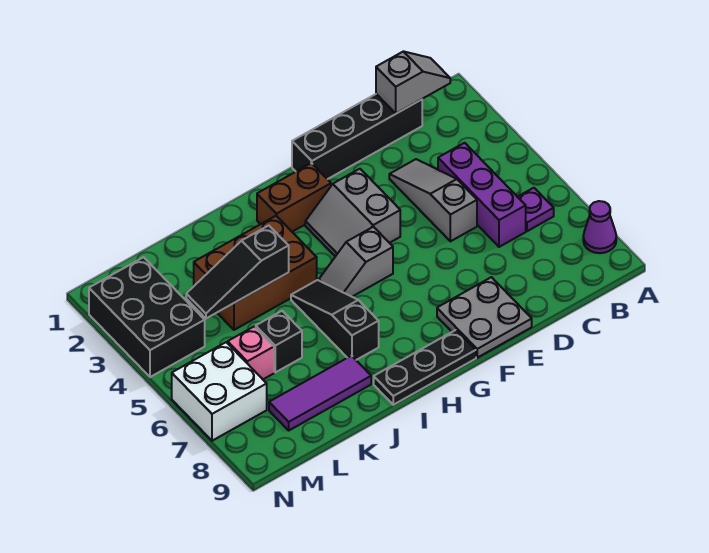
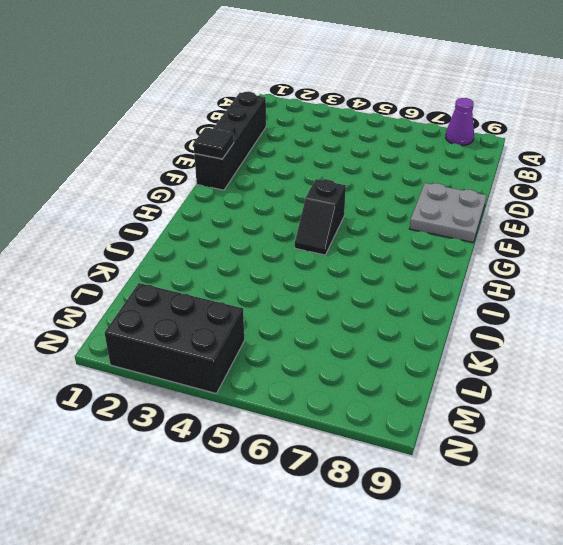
black 1x1 tile [194,127,234,159] -> none
black 1x2 slope [295,179,346,255] -> grey 1x2 slope [319,227,393,297]
none -> purple 1x1 plate [518,188,554,231]
none -> purple 1x3 brick [438,143,526,247]
none -> grey 1x3 slope [389,159,477,241]

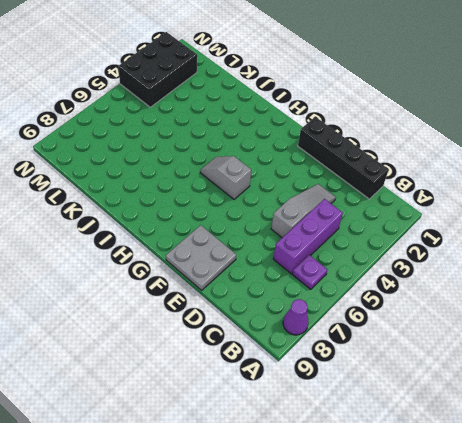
none -> grey 2x2 slope [305,169,400,256]
none -> brown 1x2 brick [257,163,331,232]
none -> black 1x3 plate [374,330,476,405]

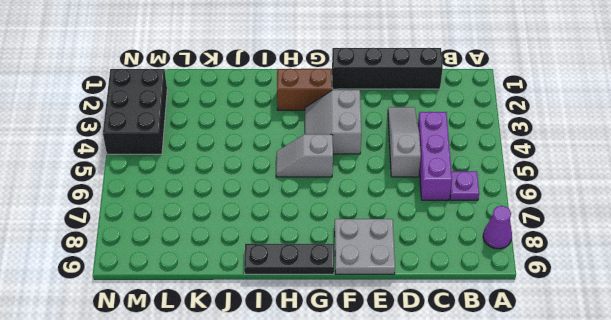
none -> brown 2x3 brick [194,216,317,330]
none -> black 1x3 slope [291,280,379,360]
none -> purple 1x3 tile [269,356,371,430]

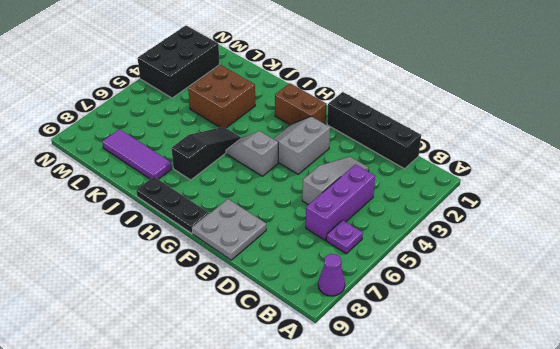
brown 2x2 brick [188,65,255,128] -> brown 2x3 brick [194,216,317,330]
none -> black 1x1 brick [256,311,302,372]
none -> pink 1x1 brick [228,327,274,379]
none -> white 2x2 brick [172,342,267,441]

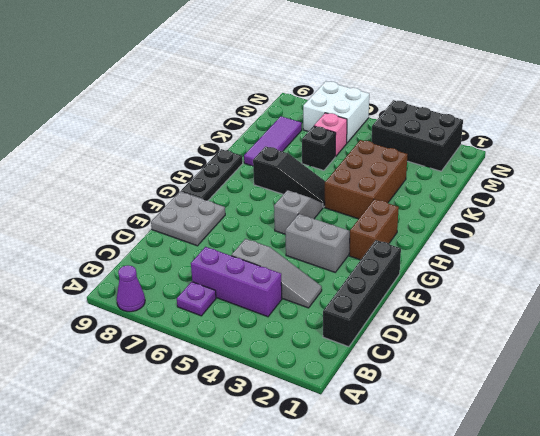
none -> grey 1x2 slope [376,51,450,114]
none -> black 1x3 slope [186,226,289,318]

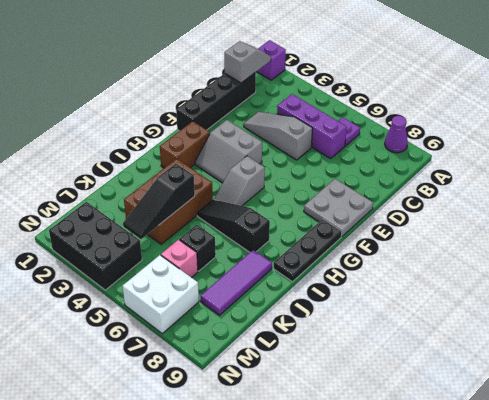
purple 1x1 brick [257,40,286,80] -> none

